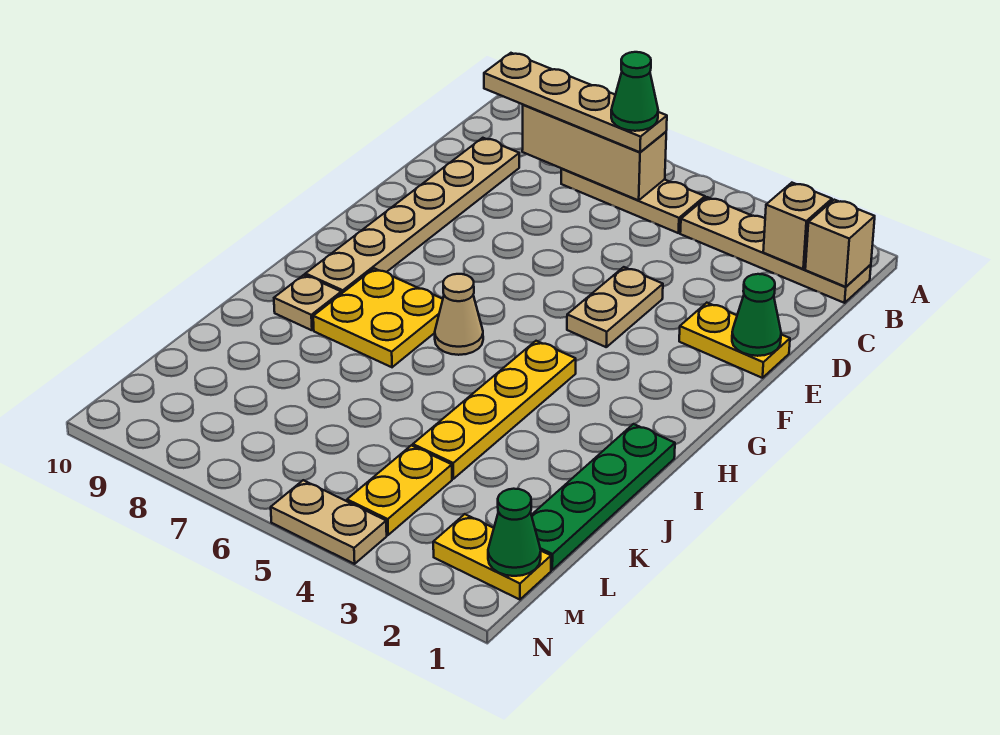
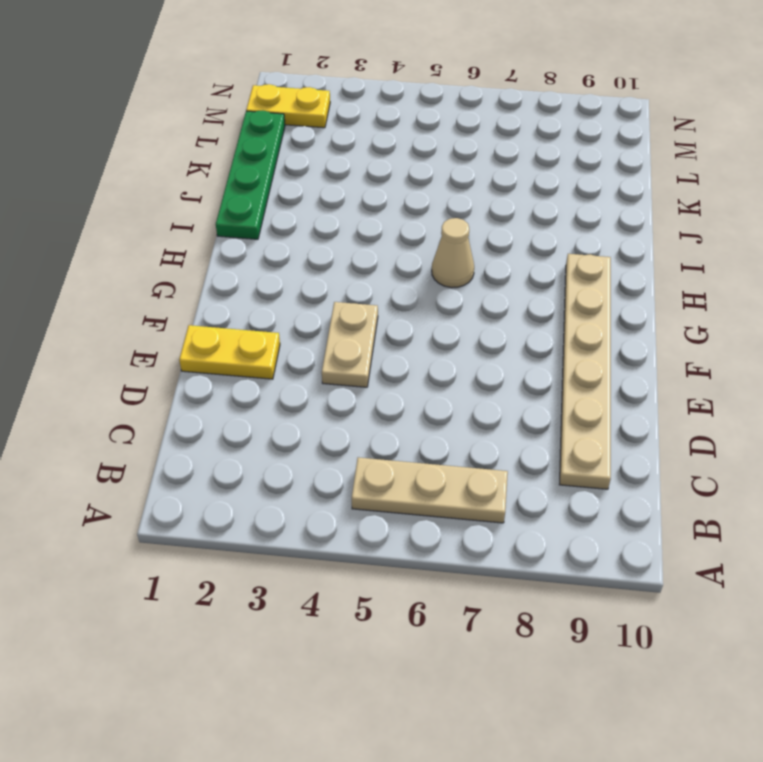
none -> tan 1x4 plate [680,197,871,303]
none -> yellow 1x4 plate [413,341,576,479]
none -> yellow 2x2 plate [313,268,443,367]

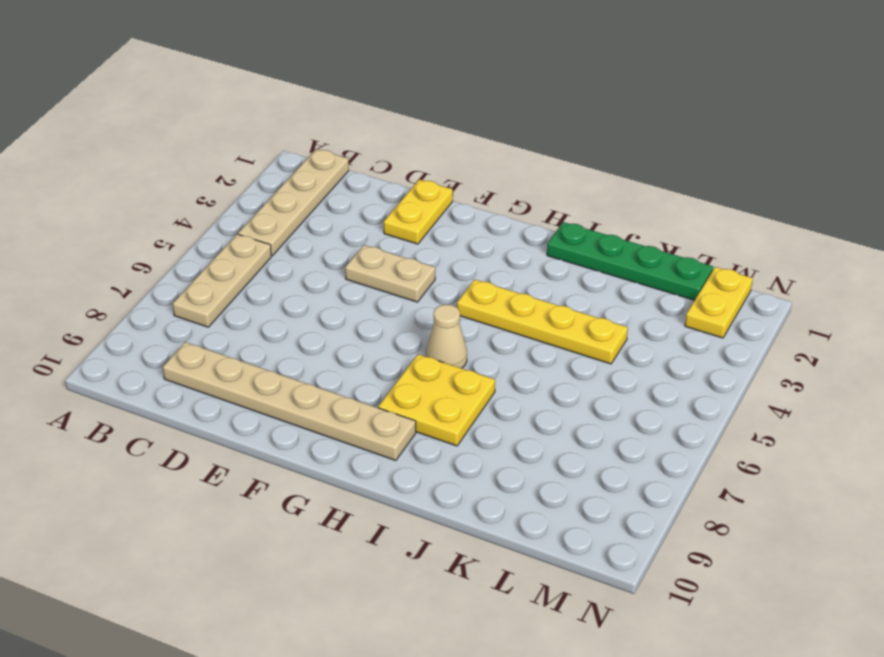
none -> tan 1x1 plate [274,275,341,330]
none -> yellow 1x2 plate [347,445,452,535]
none -> tan 1x2 plate [271,480,387,564]

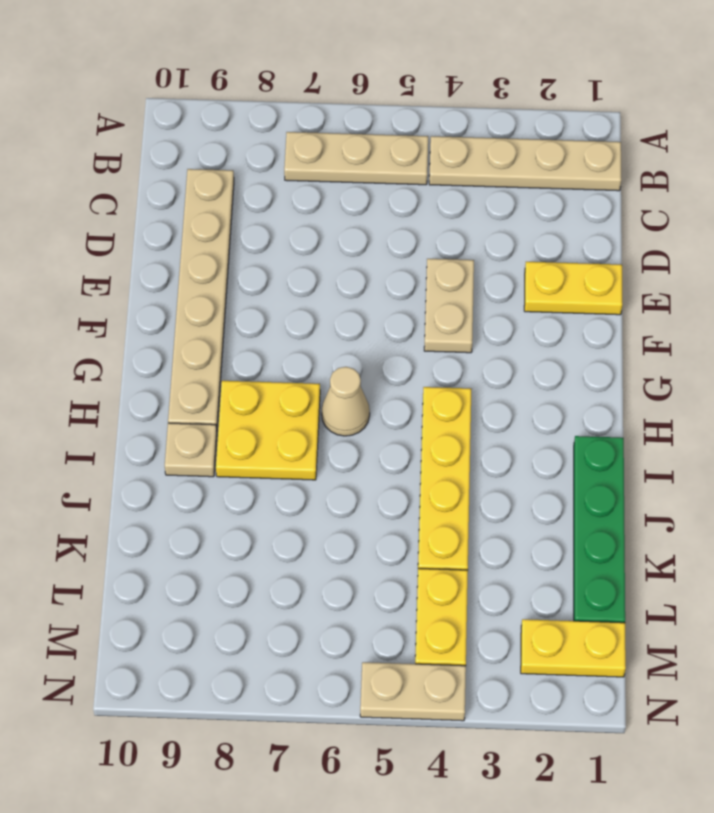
none -> tan 1x1 brick [805,200,875,287]
none -> tan 1x1 brick [763,183,832,269]
none -> tan 1x3 brick [522,105,666,200]

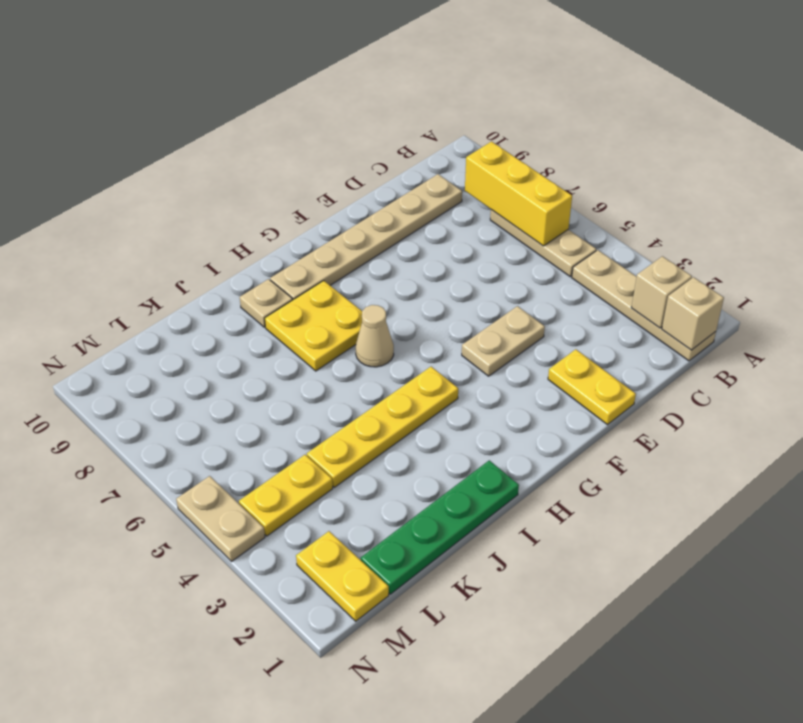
yellow 1x3 brick [465,142,572,246] -> tan 1x3 brick [522,105,666,200]
none -> green 1x1 cone [732,274,781,356]
none -> green 1x1 cone [488,489,541,576]
none -> tan 1x4 plate [484,53,667,152]

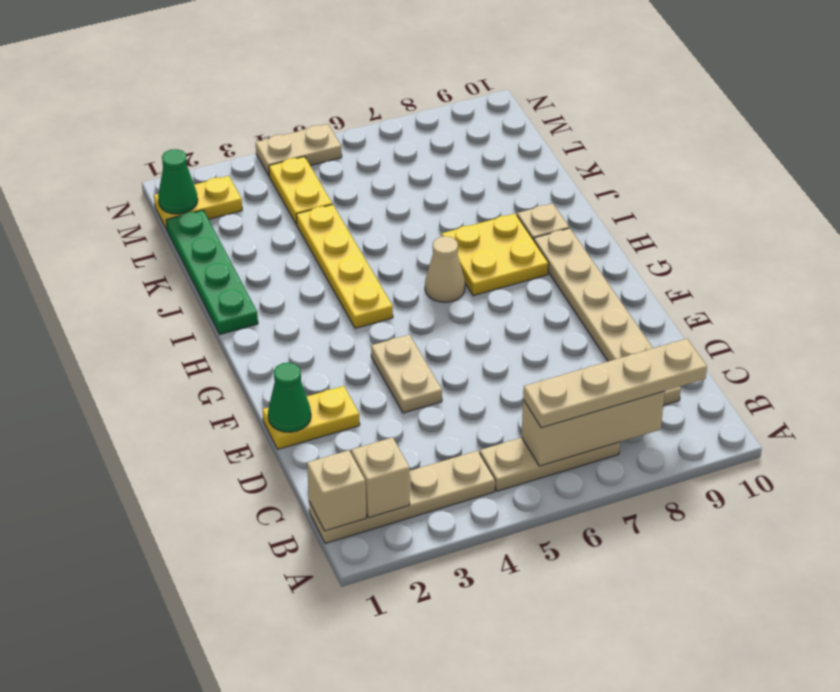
none -> green 1x1 cone [611,52,658,131]

